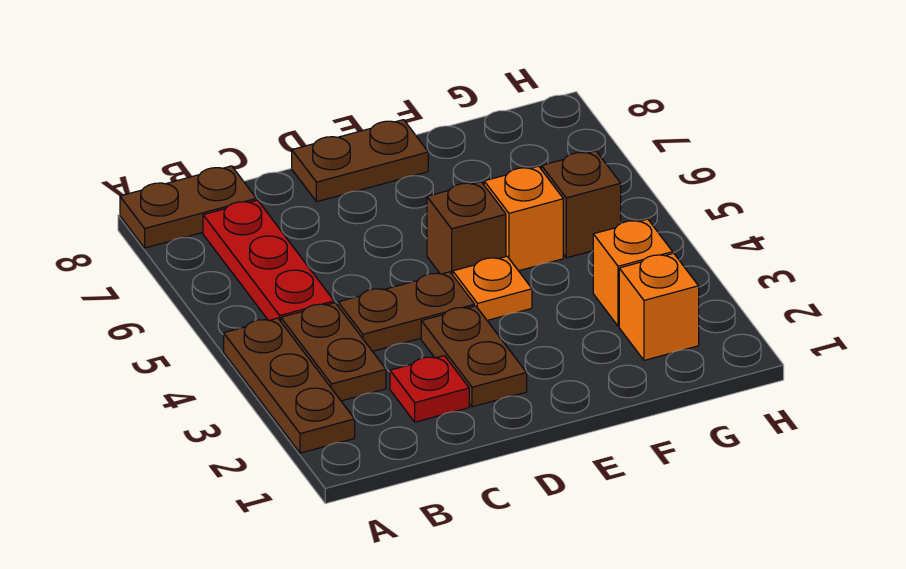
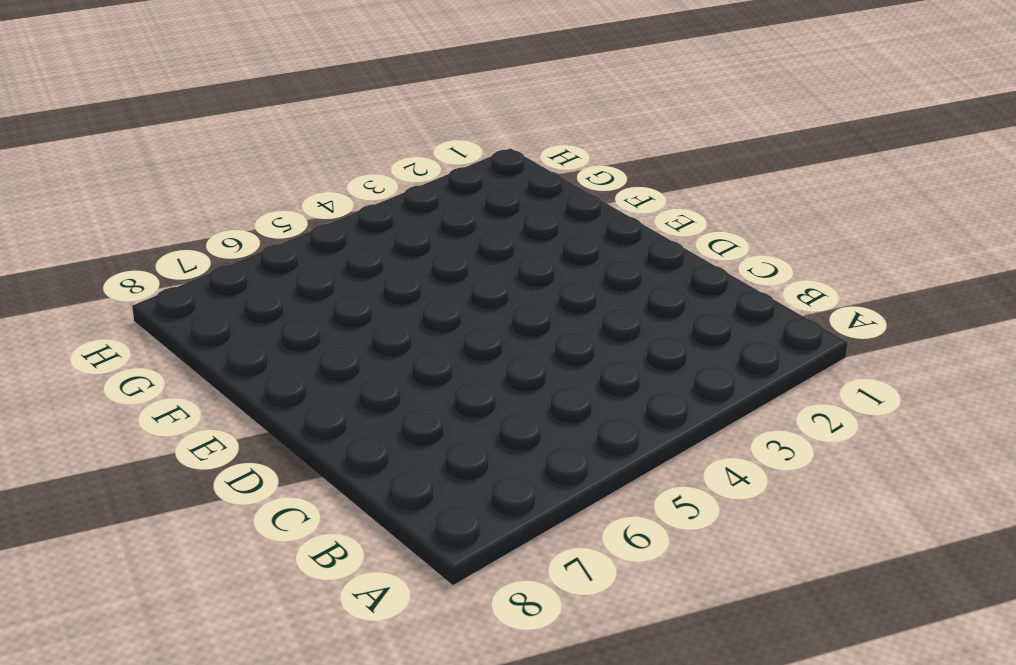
none -> brown 1x3 plate [224,318,355,453]
none -> brown 1x2 plate [120,166,256,248]
none -> brown 1x2 plate [281,303,386,401]

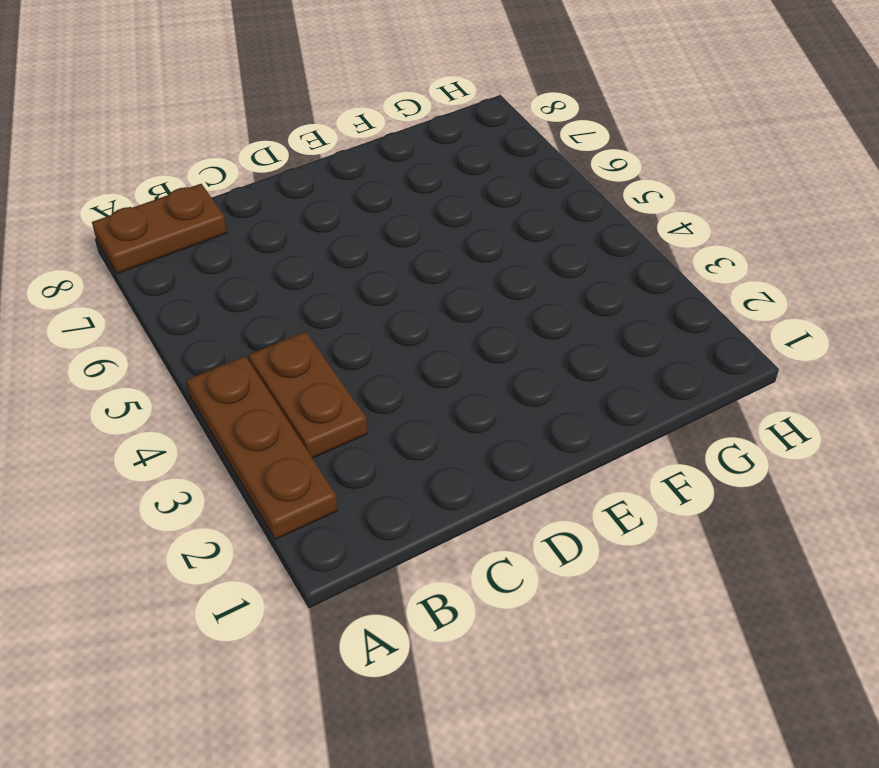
none -> red 1x3 plate [203,200,334,321]
none -> red 1x1 plate [390,356,469,422]
none -> brown 1x2 plate [338,272,475,351]

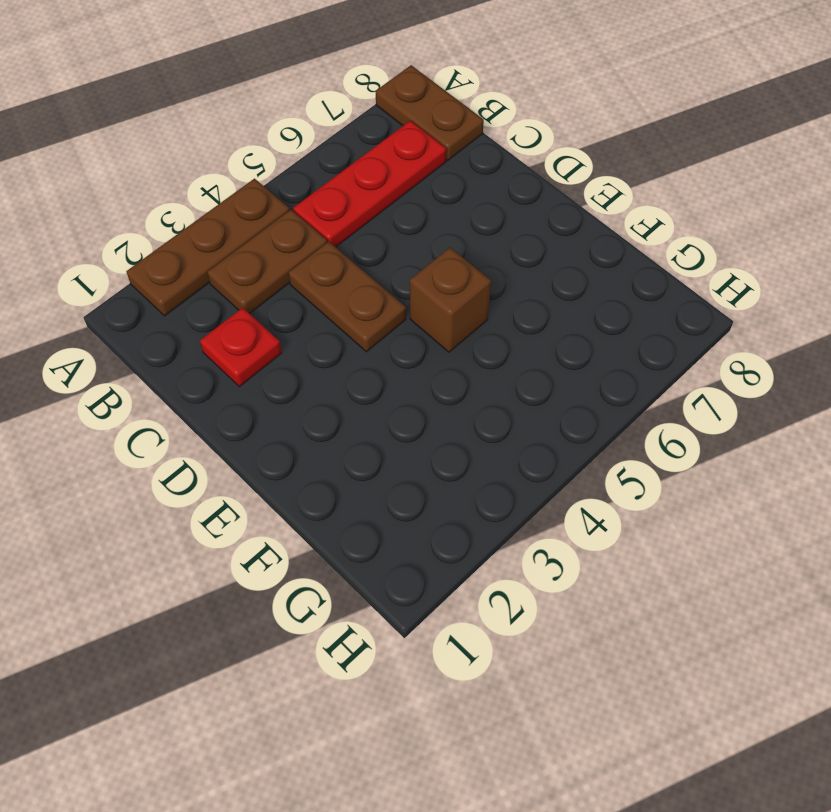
none -> brown 1x2 plate [421,306,527,407]
none -> brown 1x2 plate [292,120,428,202]
none -> orange 1x1 plate [453,256,532,320]

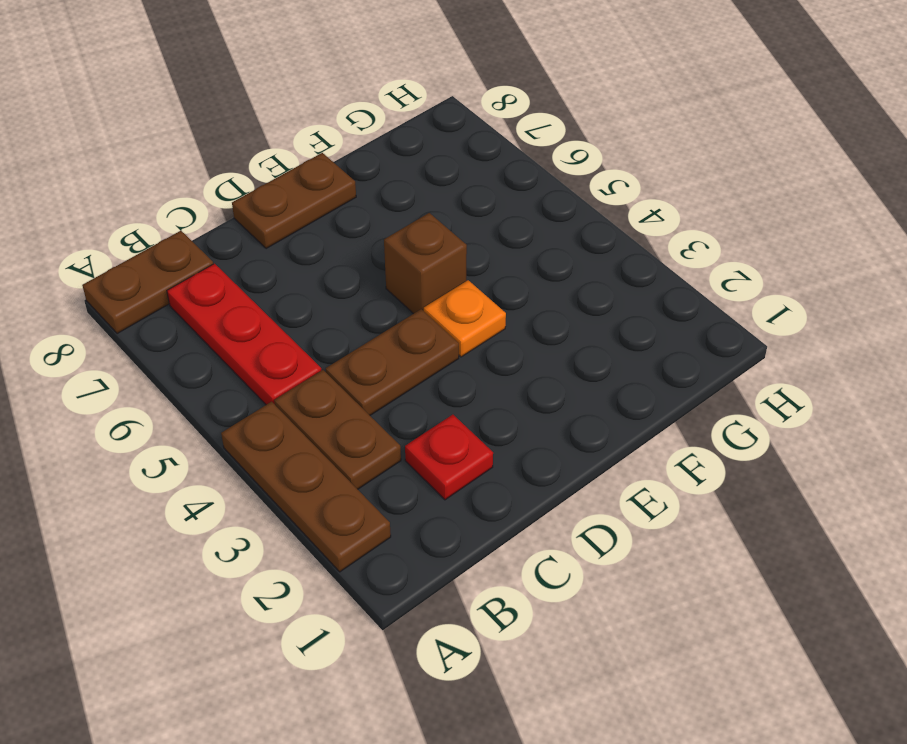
none -> brown 1x2 plate [421,306,527,407]
none -> orange 1x1 brick [484,166,563,271]
none -> orange 1x1 brick [619,253,699,360]

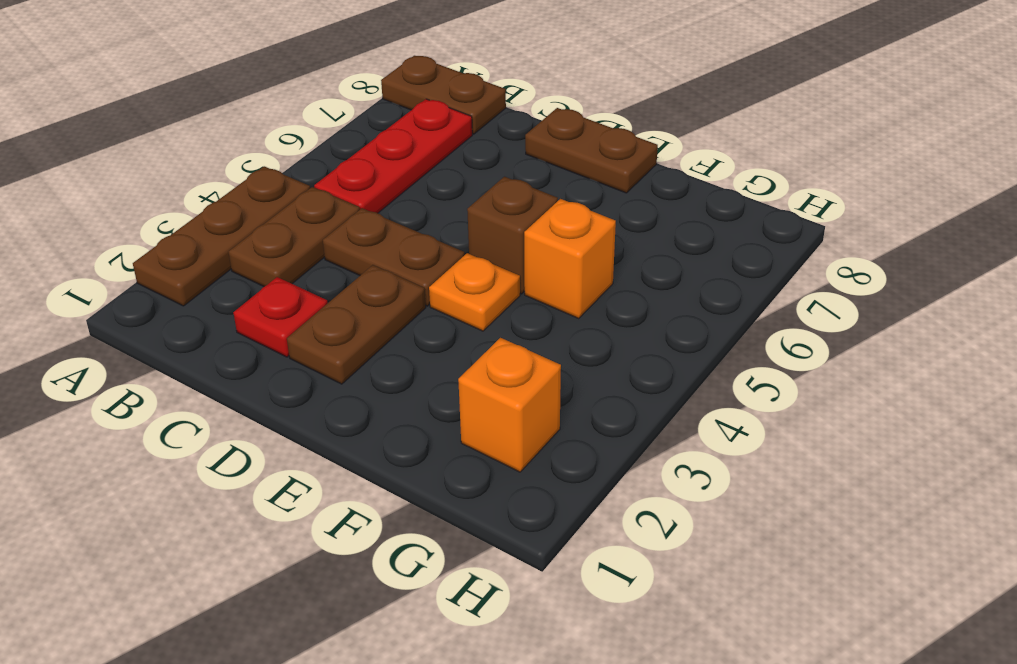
none -> orange 1x1 brick [593,219,673,326]
none -> brown 1x1 brick [542,151,621,258]

